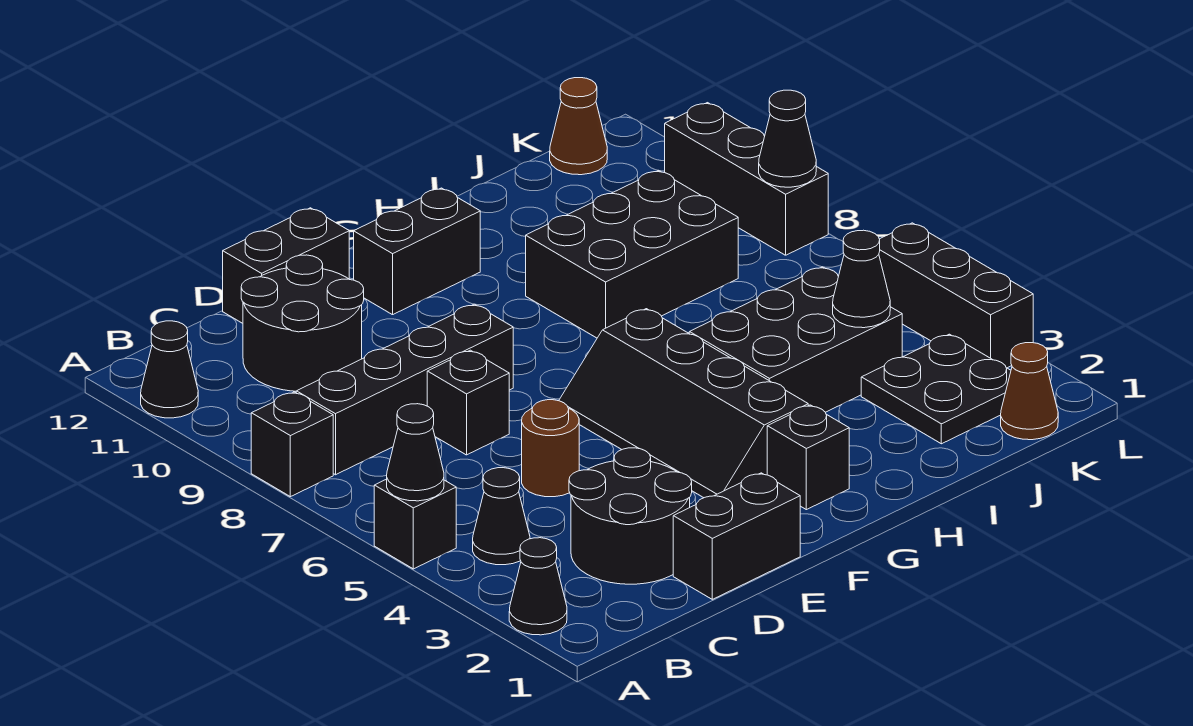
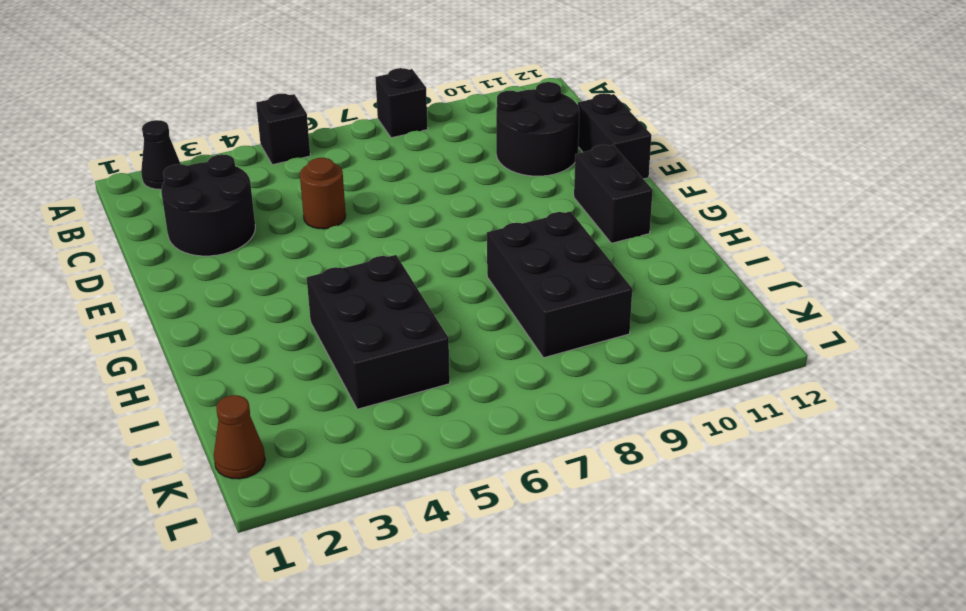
none -> black 1x1 cone [141,321,198,418]
none -> black 1x1 cone [473,468,530,565]
none -> black 1x4 brick [296,304,513,475]

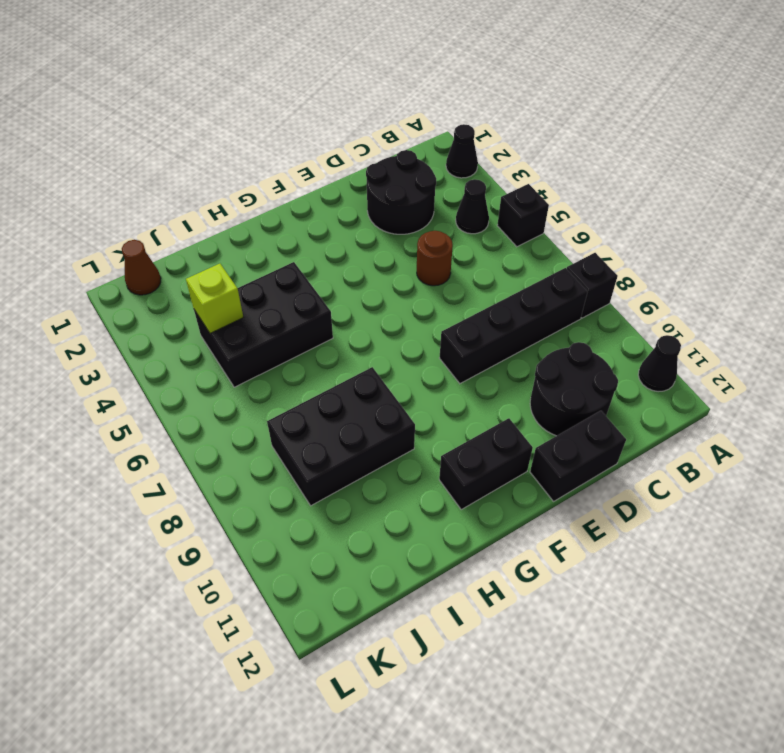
lime 1x1 brick [186,264,243,333] -> black 1x1 cone [833,230,890,328]
none -> black 1x2 brick [673,473,800,599]
none -> black 1x1 brick [427,350,509,455]
none -> black 2x4 slope [559,309,808,498]

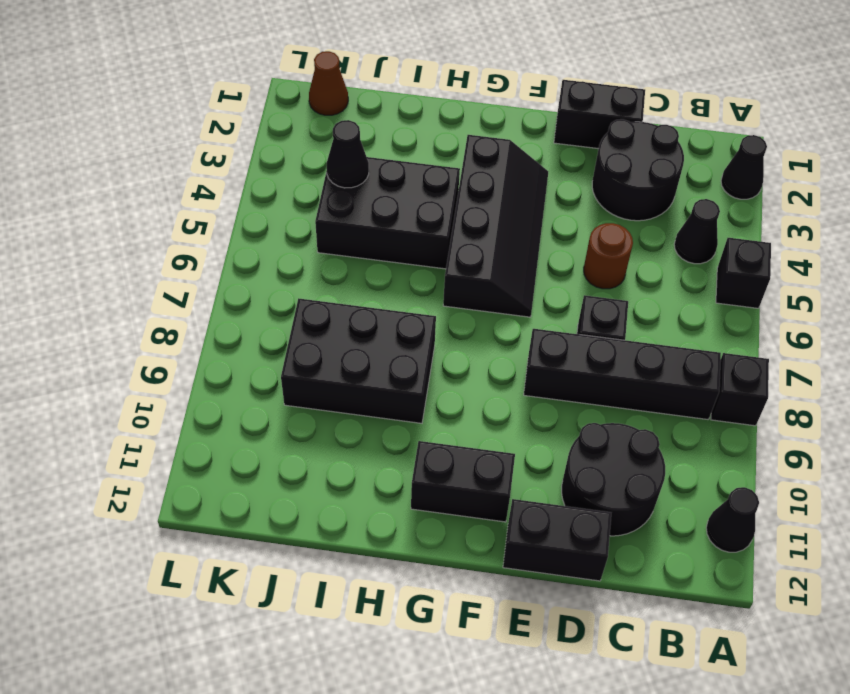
none -> black 1x1 brick [767,405,849,510]
none -> black 2x2 plate [861,334,1011,444]
none -> brown 1x1 cone [550,78,607,175]

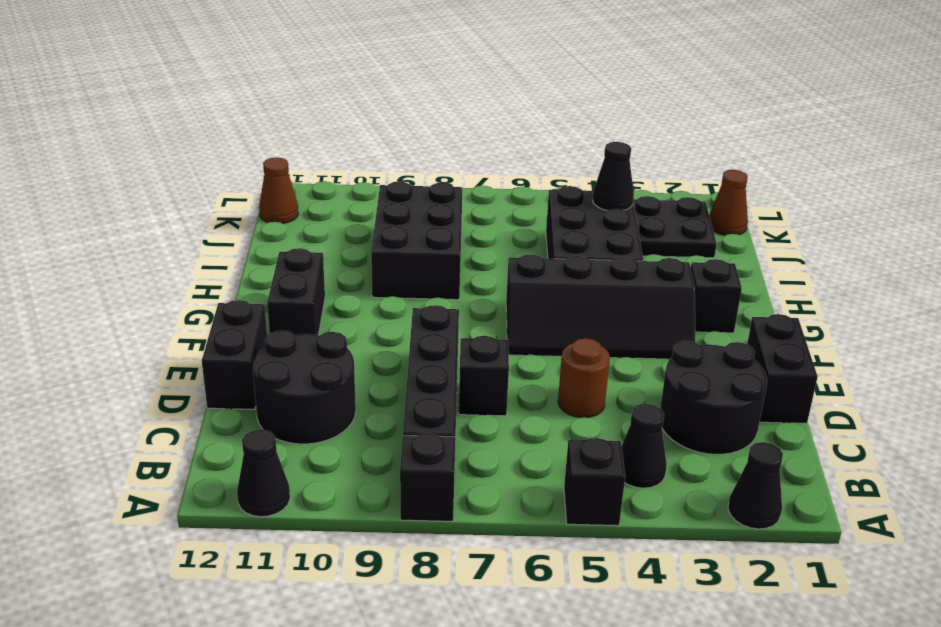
none -> black 1x3 brick [879,223,1033,368]
none -> black 1x3 brick [665,103,828,255]
none -> black 1x1 cone [387,404,444,501]

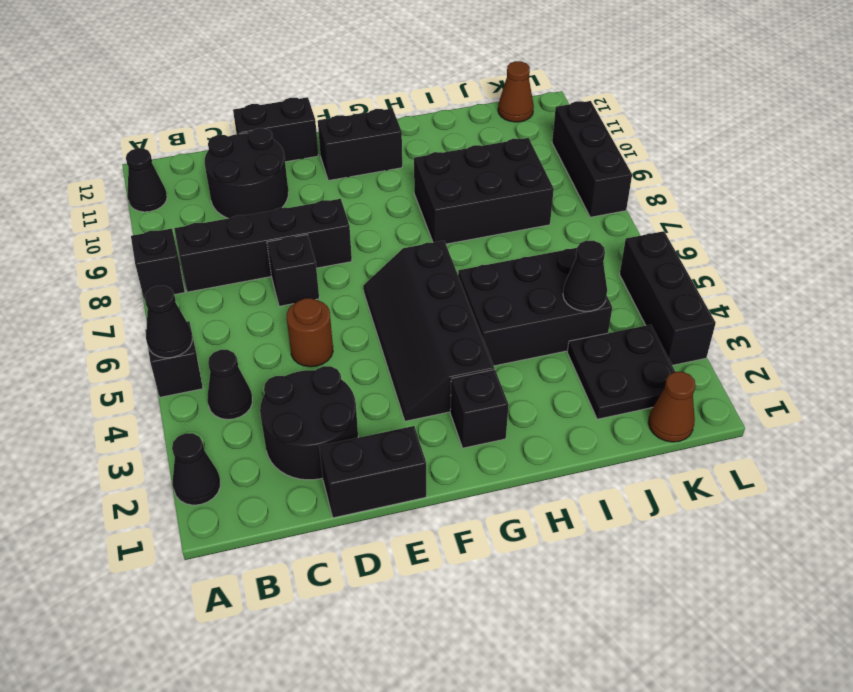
none -> black 1x1 cone [759,90,816,187]

